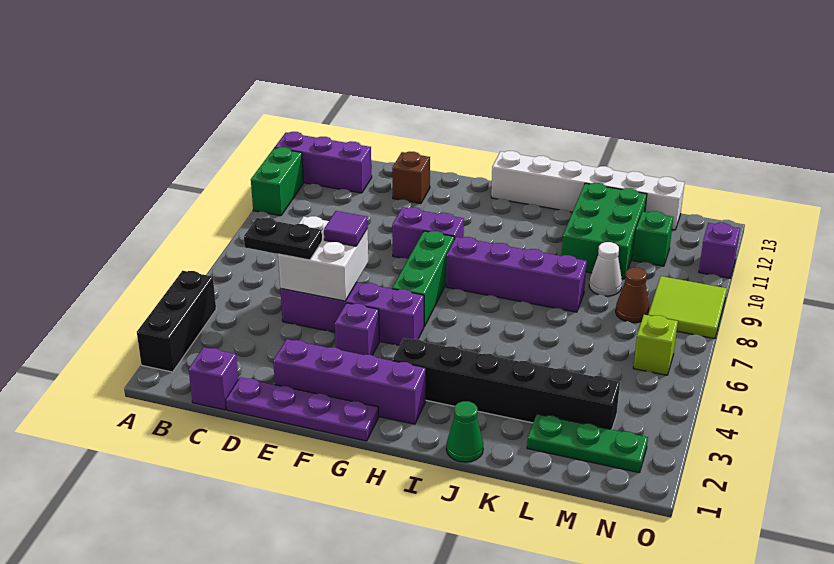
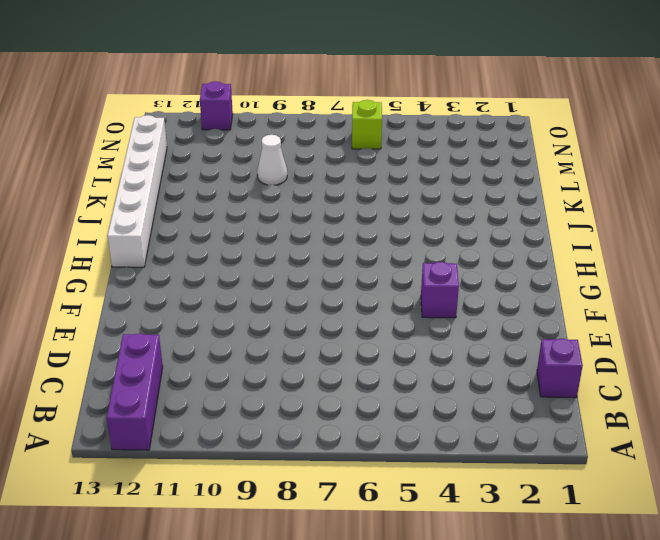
none -> black 1x3 brick [137,271,216,372]
none -> green 1x2 brick [251,147,303,216]
none -> purple 1x4 plate [226,377,379,441]

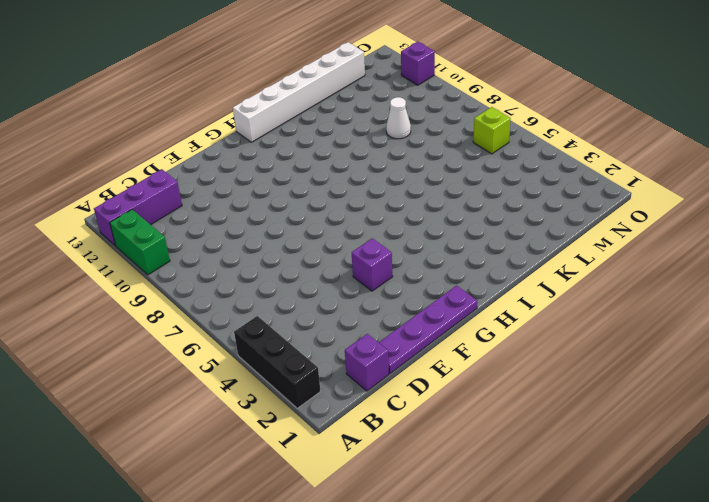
none -> purple 1x4 brick [280,282,424,345]
none -> purple 1x4 brick [273,339,426,424]
none -> brown 1x1 brick [392,152,430,204]

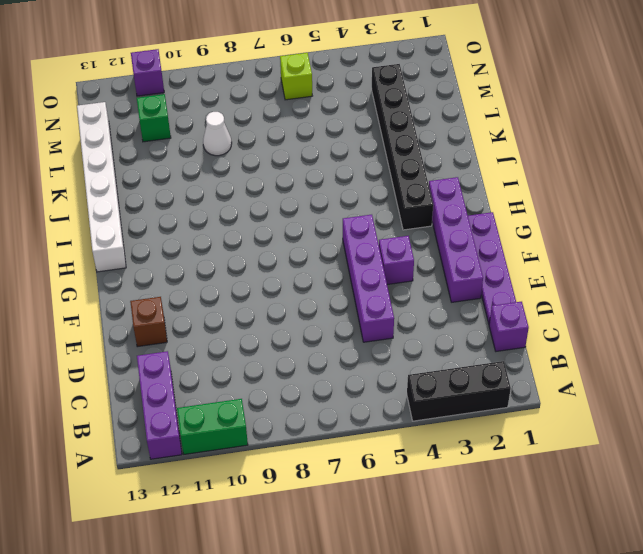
none -> purple 1x2 brick [392,207,464,259]
none -> green 1x3 brick [392,231,454,326]
none -> purple 1x4 brick [446,237,587,312]

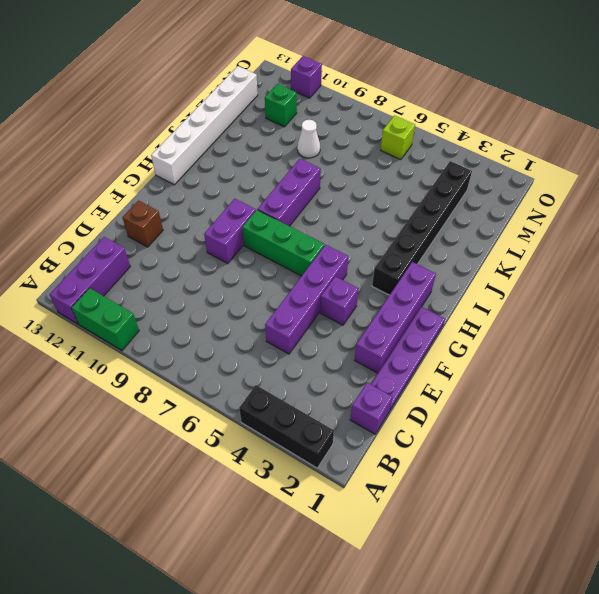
purple 1x3 brick [257,159,321,226] -> purple 1x4 brick [446,237,587,312]
none -> green 1x1 cone [446,401,483,462]
none -> green 2x3 brick [562,183,647,279]
none -> green 1x3 plate [527,414,648,473]

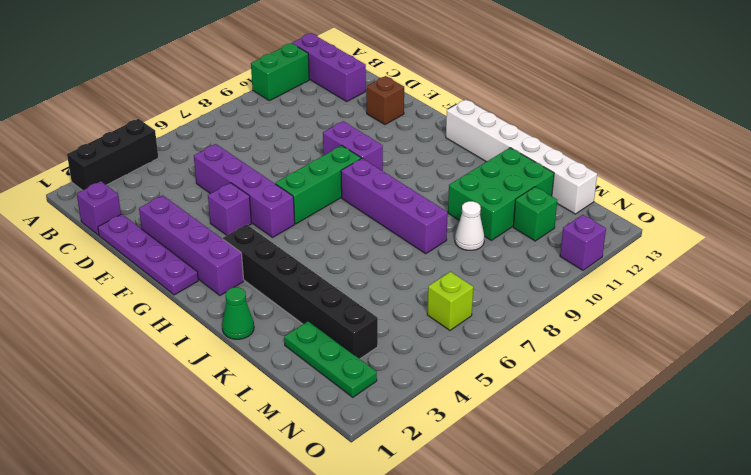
none -> brown 1x1 cone [616,268,649,323]
none -> lime 2x2 tile [648,276,727,339]
none -> white 2x2 brick [278,216,368,301]

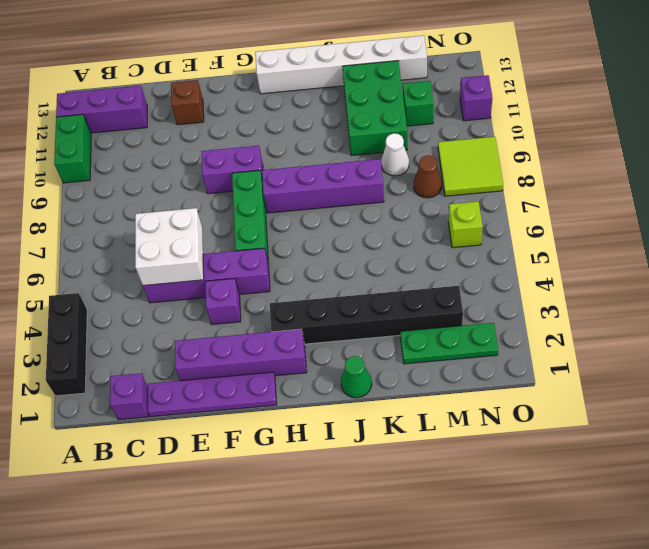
none -> black 1x2 plate [244,218,322,260]
none -> purple 1x1 tile [324,211,368,246]

